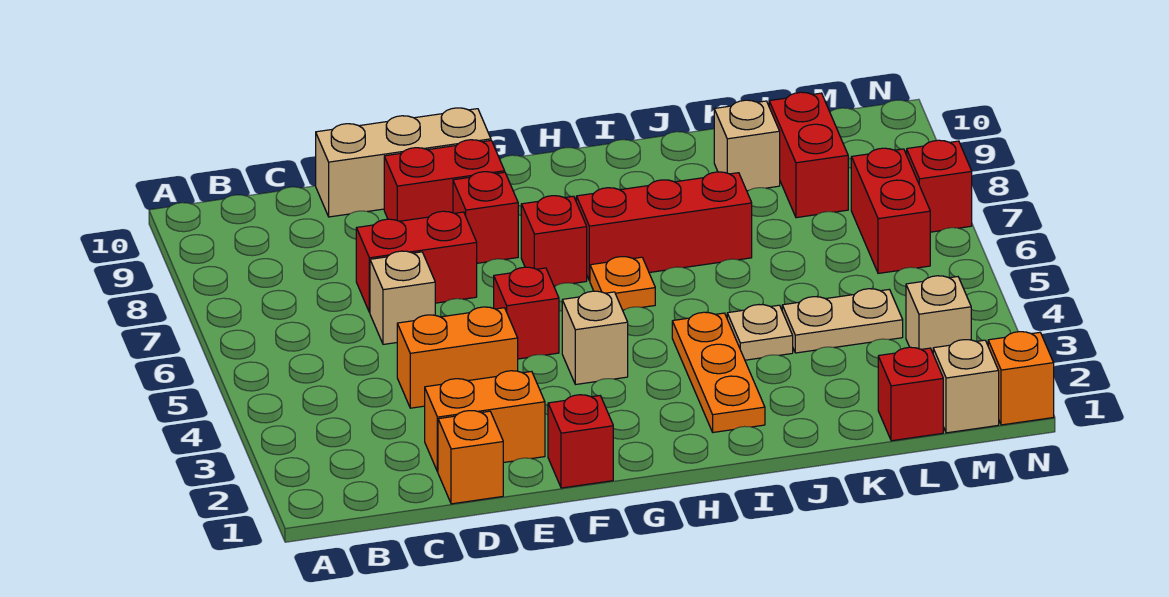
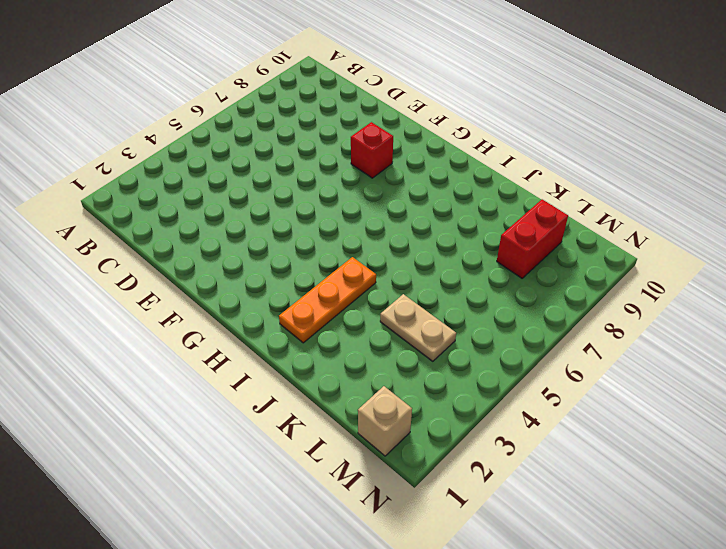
none -> orange 1x1 brick [438,411,503,504]
none -> orange 1x2 brick [425,371,545,472]
none -> orange 1x2 brick [397,307,518,408]

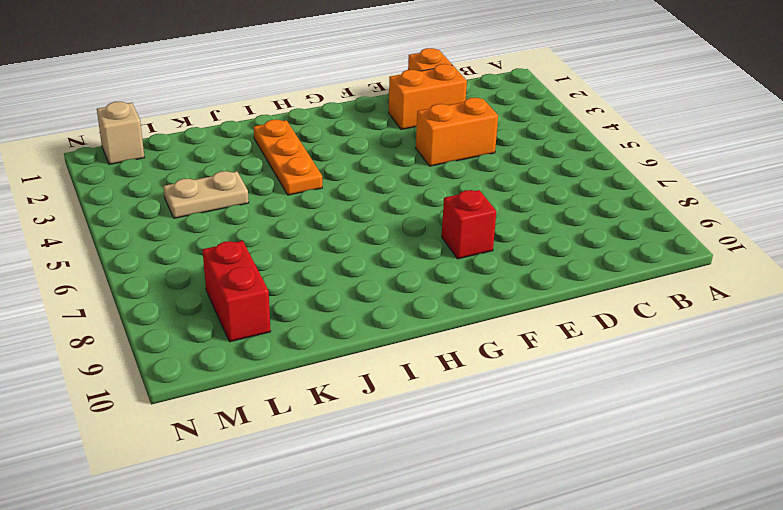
none -> tan 1x1 brick [370,251,435,344]
none -> red 1x2 brick [356,211,477,312]
none -> tan 1x3 brick [316,108,491,217]

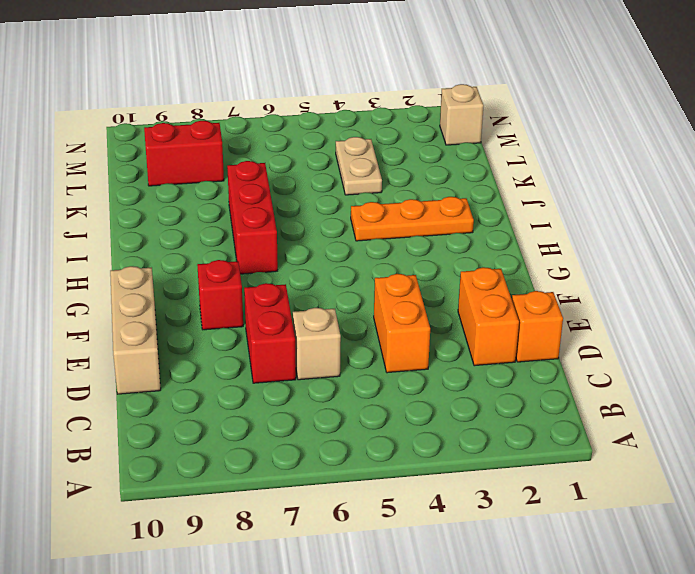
none -> red 1x2 brick [384,140,505,221]
none -> red 1x1 brick [548,395,613,488]
none -> red 1x1 brick [494,267,559,359]

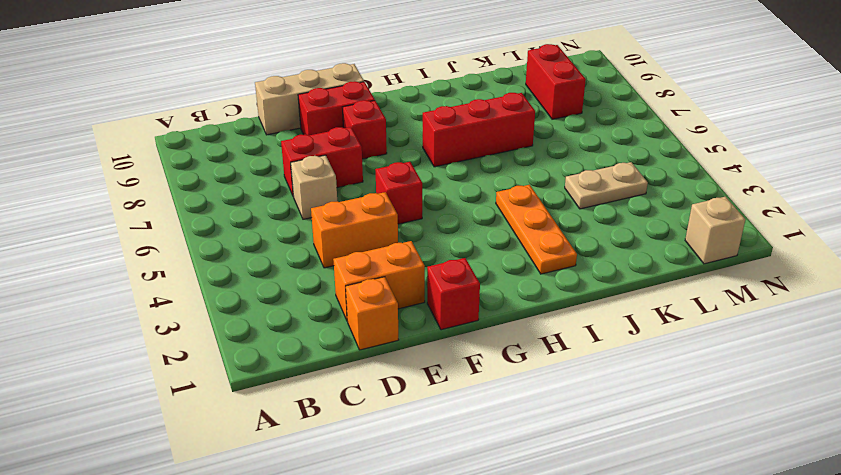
none -> tan 1x1 brick [562,291,628,385]
none -> red 1x1 brick [521,196,587,286]
none -> orange 1x1 plate [590,257,655,310]

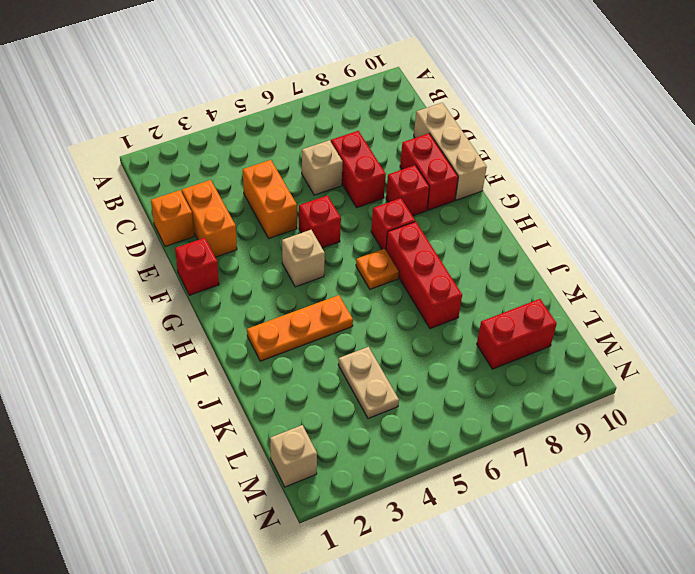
none -> tan 1x1 plate [727,305,793,360]
none -> tan 1x1 brick [714,100,780,191]
none -> red 1x1 brick [878,347,943,441]

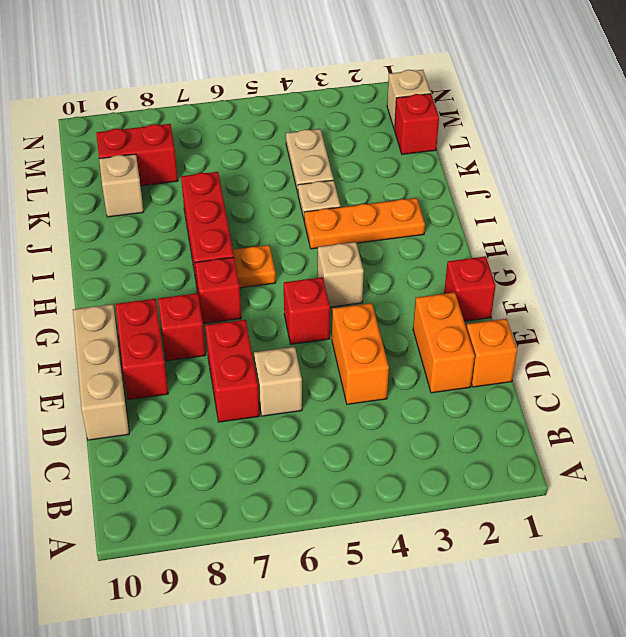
none -> tan 1x1 brick [906,276,971,353]
none -> red 1x2 brick [851,148,930,273]
none -> orange 1x1 brick [988,332,1054,425]

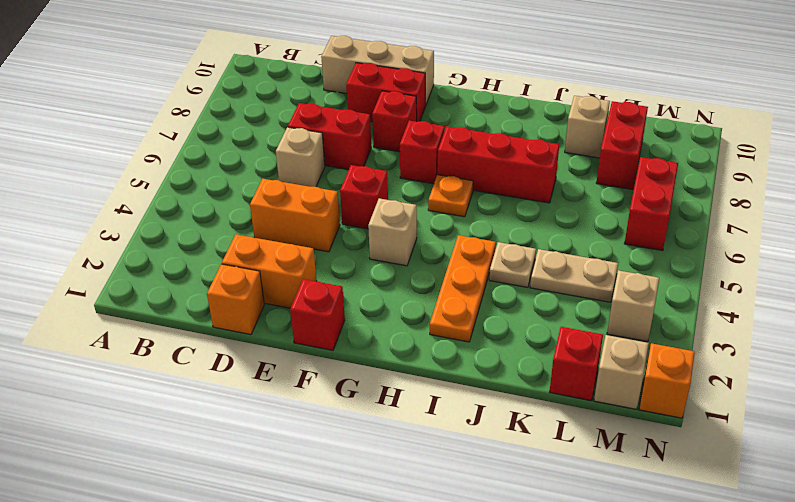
none -> red 1x1 brick [907,140,972,232]

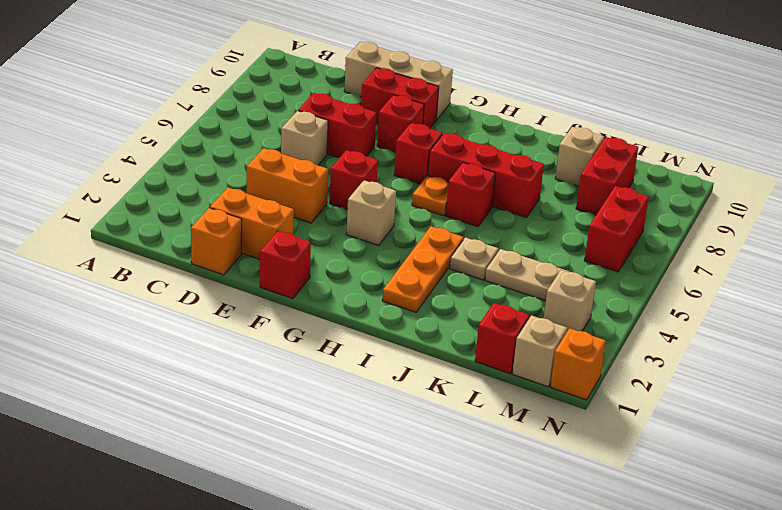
red 1x1 brick [446,163,495,227] -> red 1x1 brick moved to [907,140,972,232]

